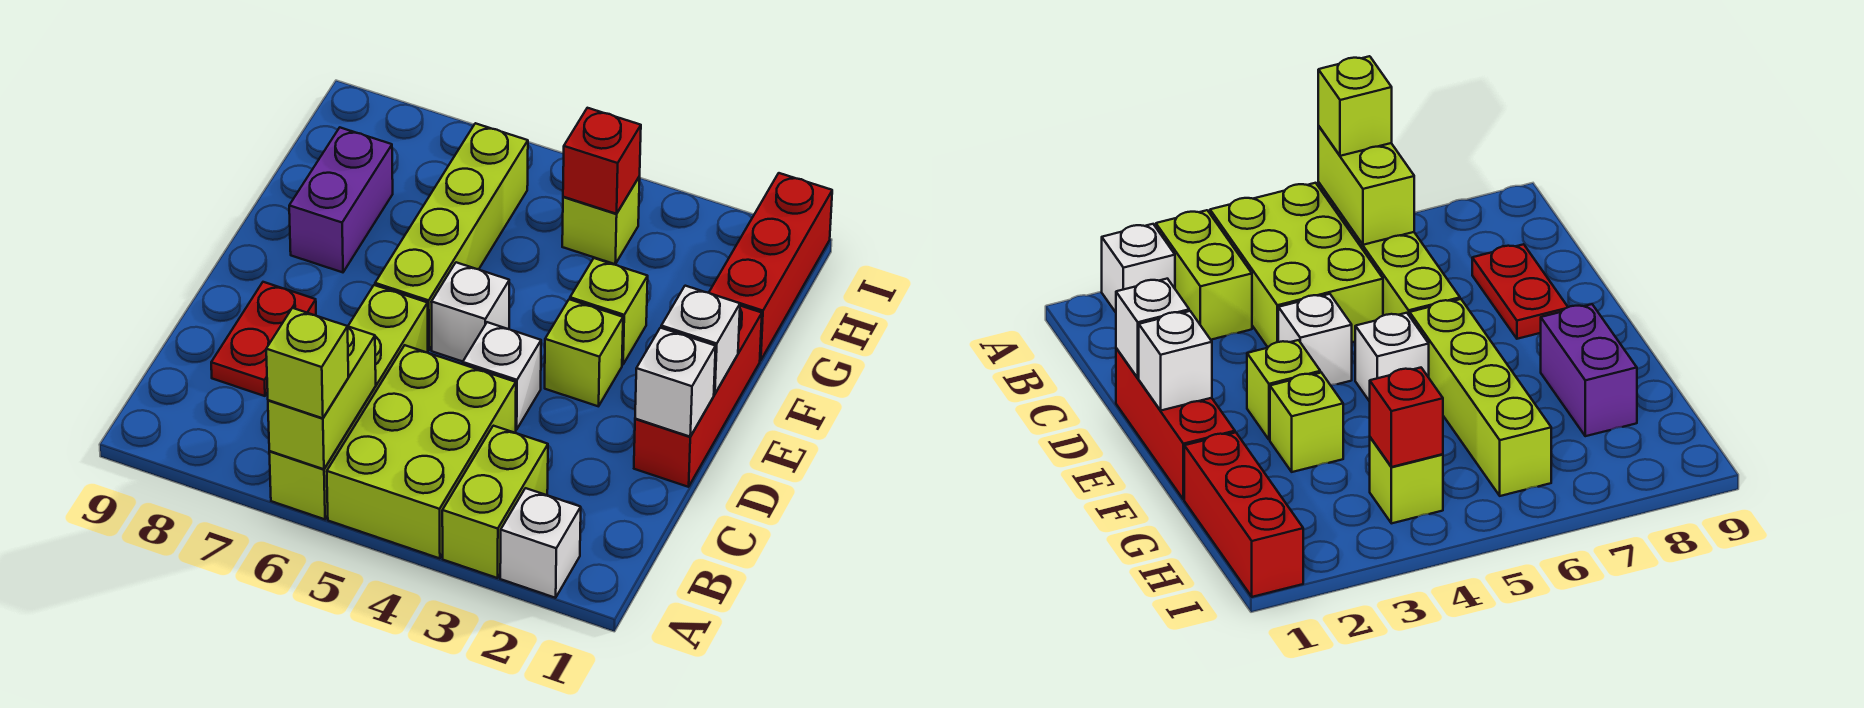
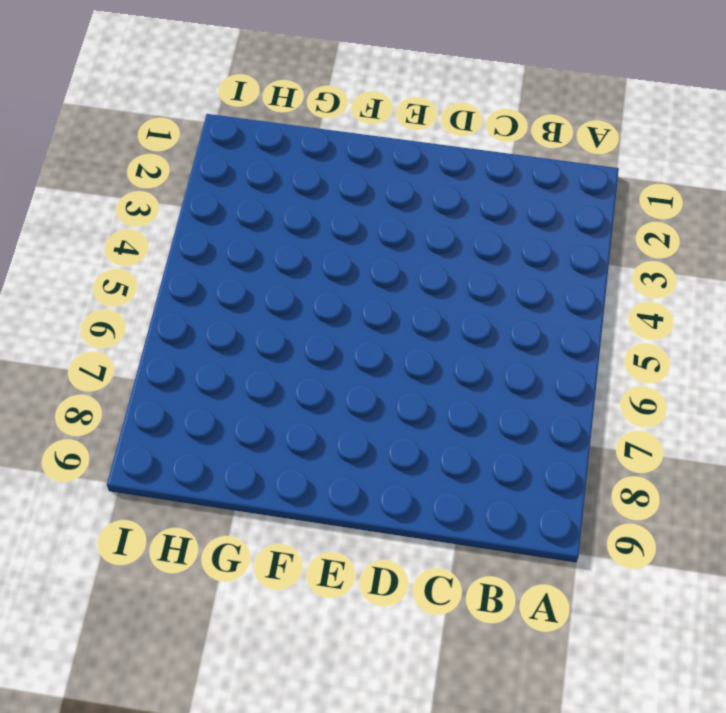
none -> white 1x1 brick [500,488,581,598]
none -> lime 1x2 brick [442,426,548,578]
none -> lime 2x3 brick [327,345,516,558]

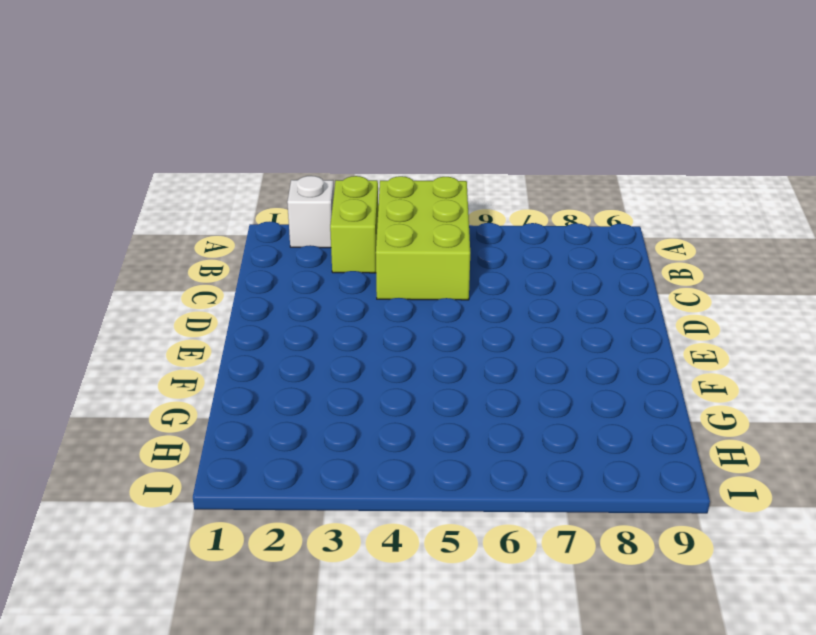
none -> lime 1x4 brick [269,285,428,519]
none -> red 1x2 plate [211,282,316,396]
none -> red 1x3 brick [634,306,762,487]

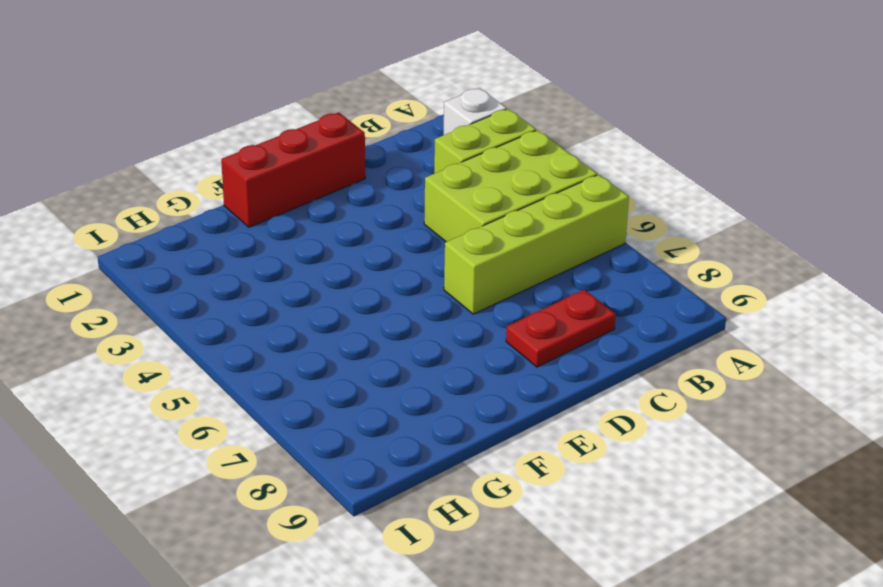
none -> white 1x1 brick [463,322,541,430]
none -> lime 1x1 brick [545,299,623,406]
none -> white 1x1 brick [432,262,509,361]

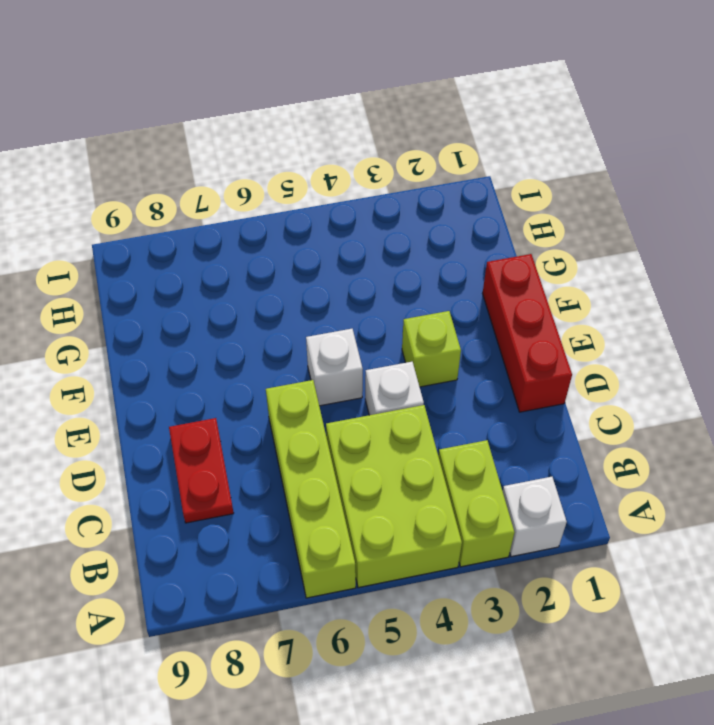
none -> lime 1x4 brick [375,123,528,350]
none -> lime 1x1 brick [570,258,648,365]
none -> purple 1x2 brick [289,128,393,272]

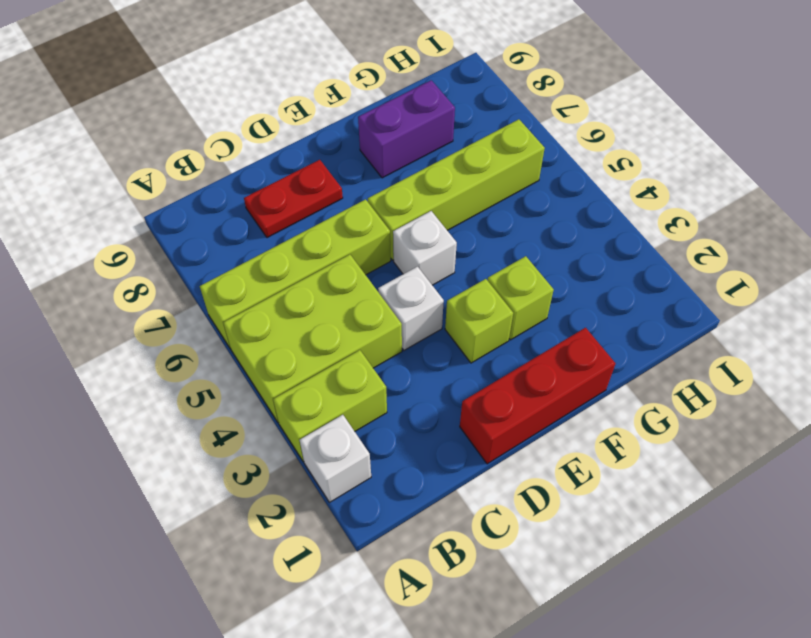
none -> red 1x3 brick [709,173,832,360]
none -> lime 1x1 brick [562,176,640,264]
none -> lime 1x2 brick [268,327,376,469]

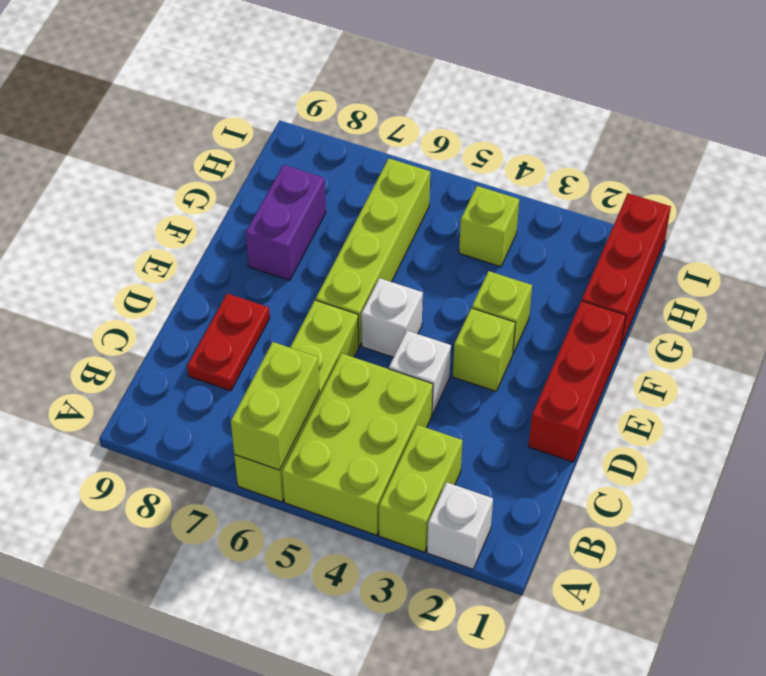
none -> white 1x1 brick [635,328,716,437]
none -> white 1x1 brick [661,286,740,394]
none -> red 1x1 brick [563,108,641,214]

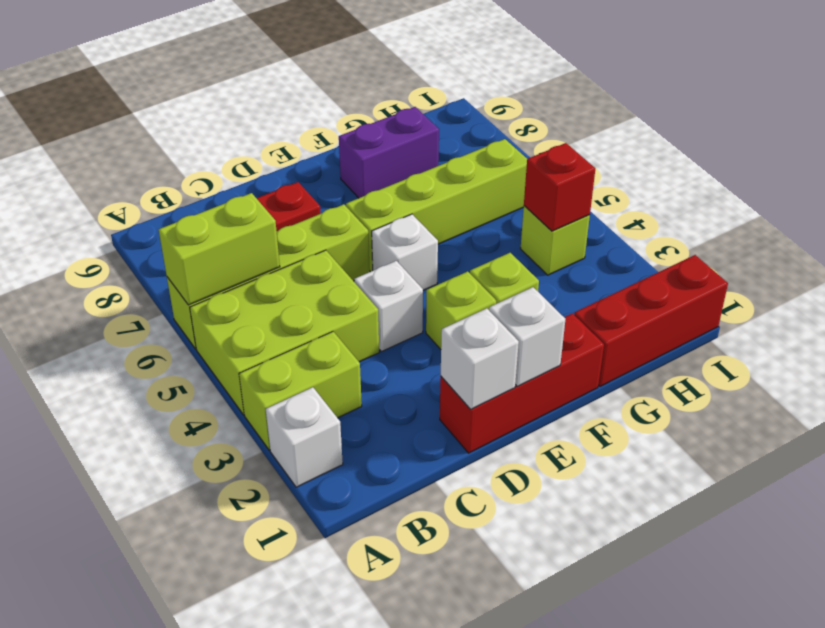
none -> lime 1x1 brick [266,308,348,418]

